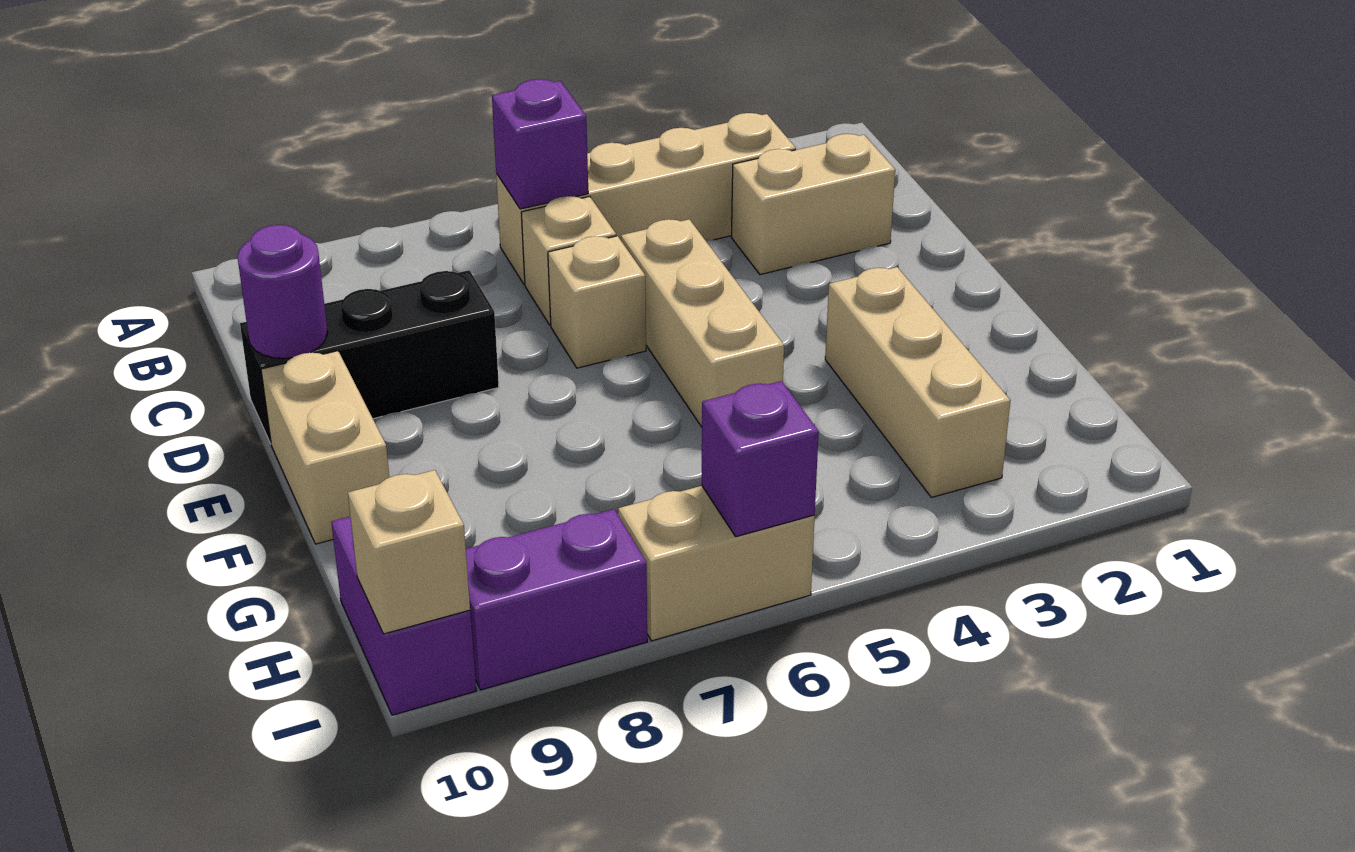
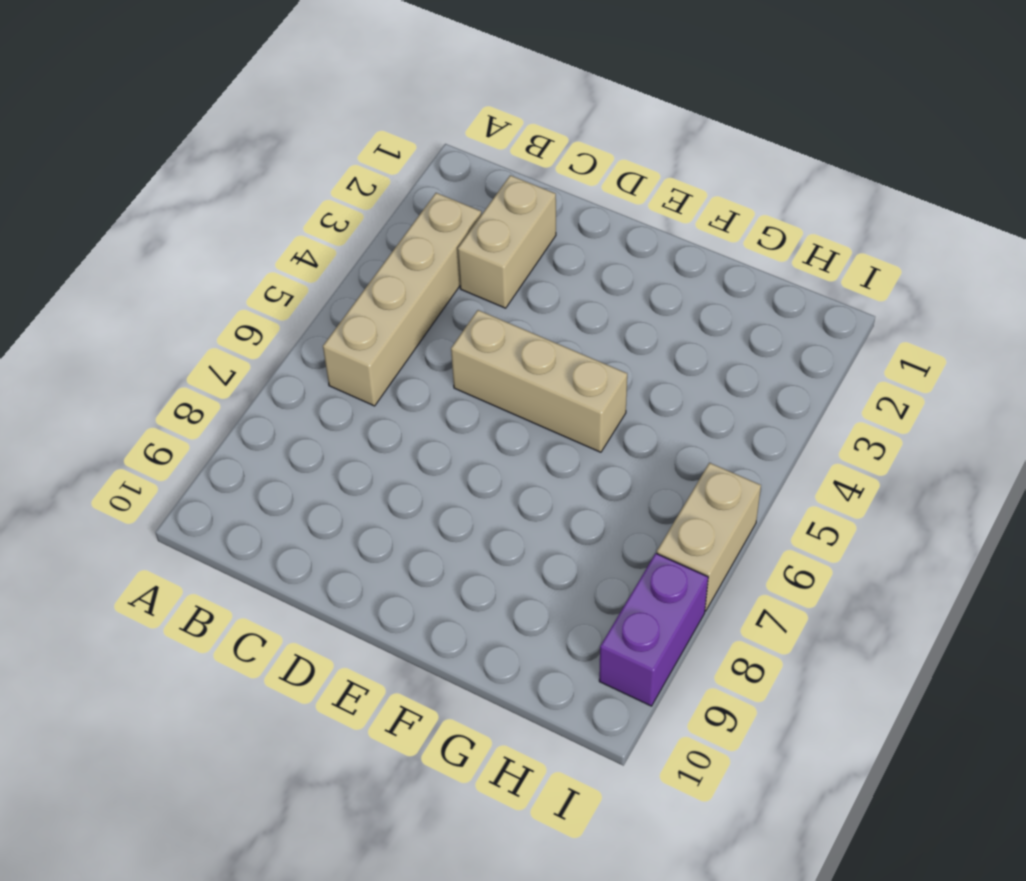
none -> tan 1x1 brick [521,196,616,325]
none -> tan 1x1 brick [548,236,646,368]
none -> black 1x3 brick [240,270,499,444]

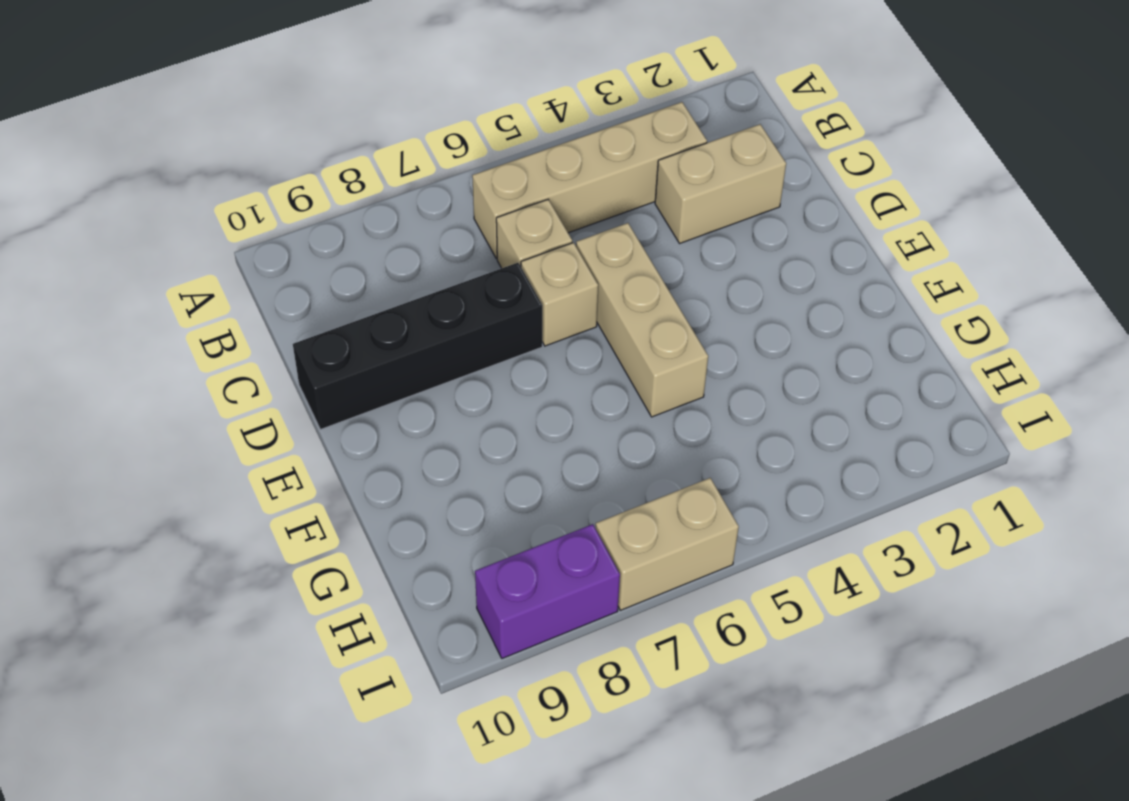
black 1x4 brick [293,263,542,430] -> black 1x3 brick [240,270,499,444]
none -> tan 1x2 brick [261,351,389,544]
none -> tan 1x3 brick [825,267,1011,498]
none -> purple 1x2 brick [331,517,476,715]

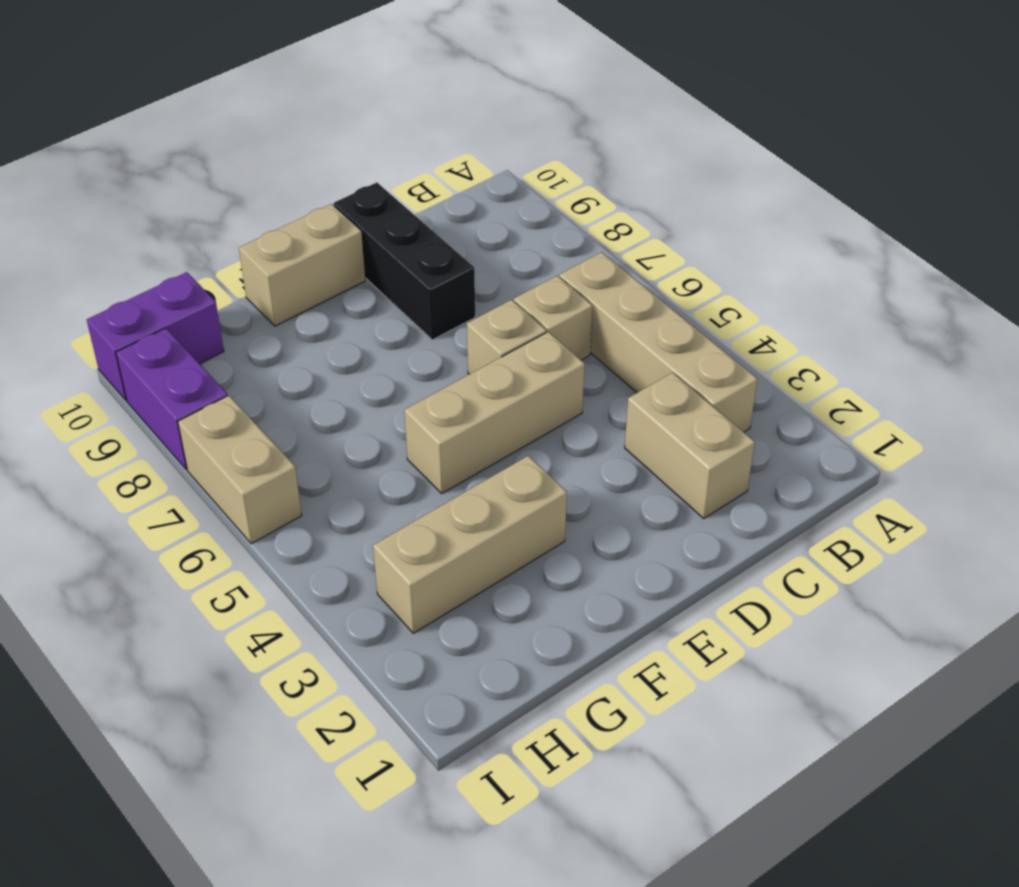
none -> purple 1x1 brick [492,79,588,209]
none -> purple 1x1 round brick [237,225,328,358]
none -> purple 1x1 brick [701,381,819,537]

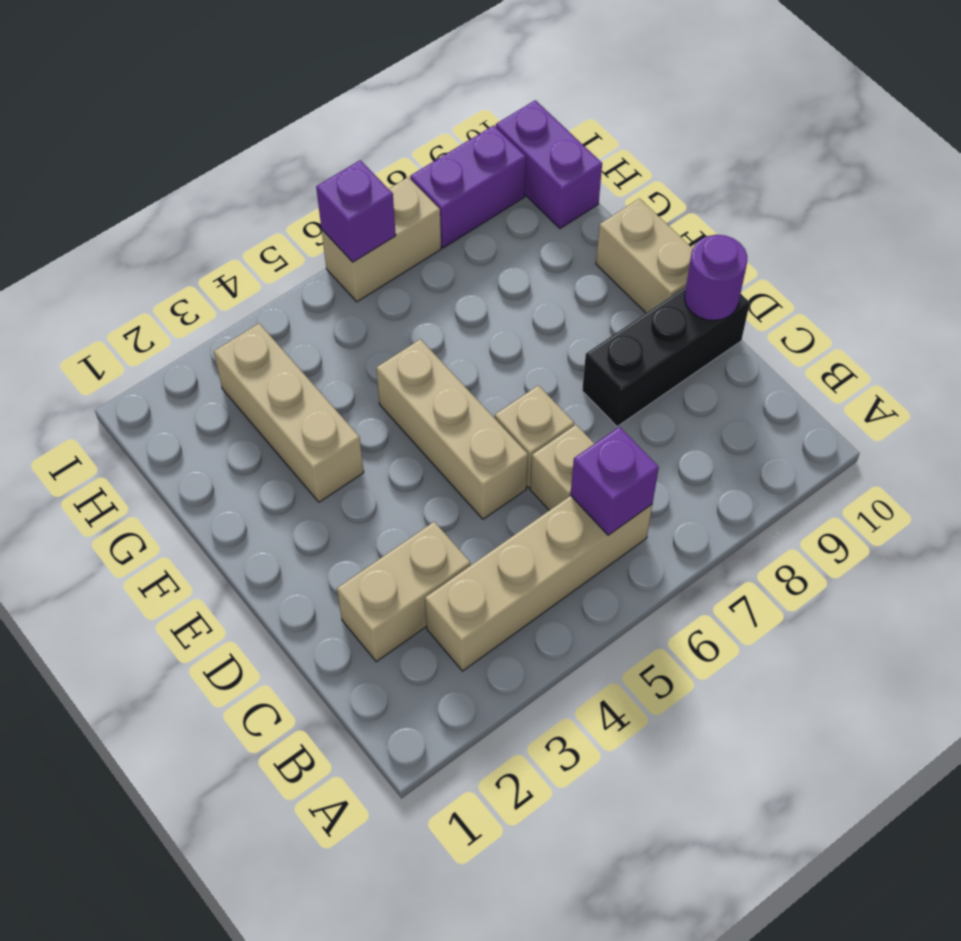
none -> tan 1x1 brick [348,470,470,634]

